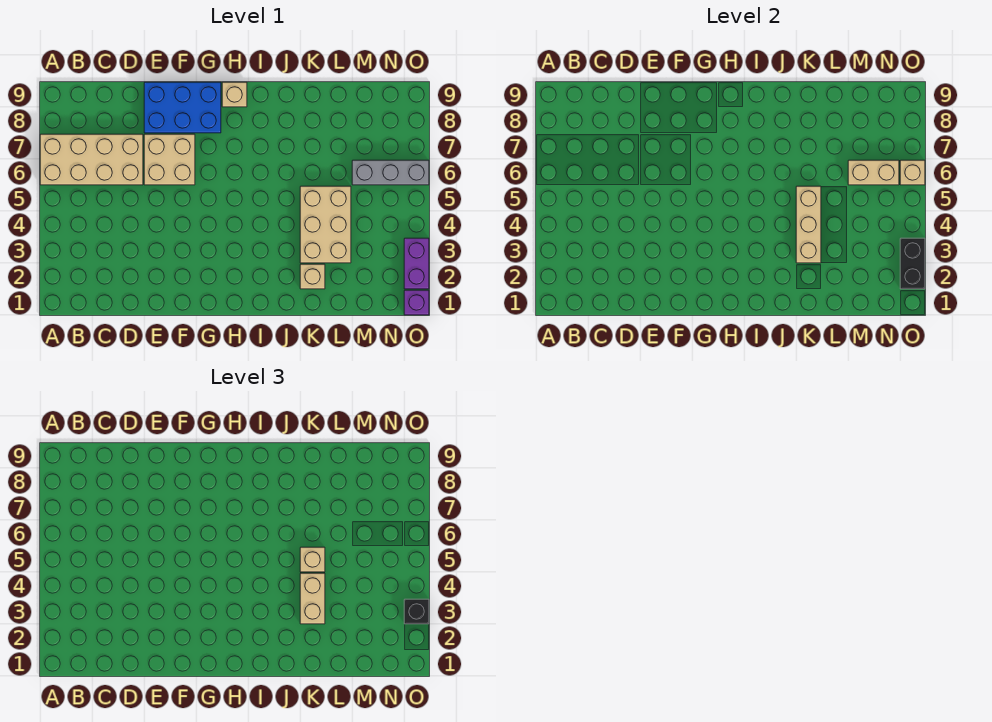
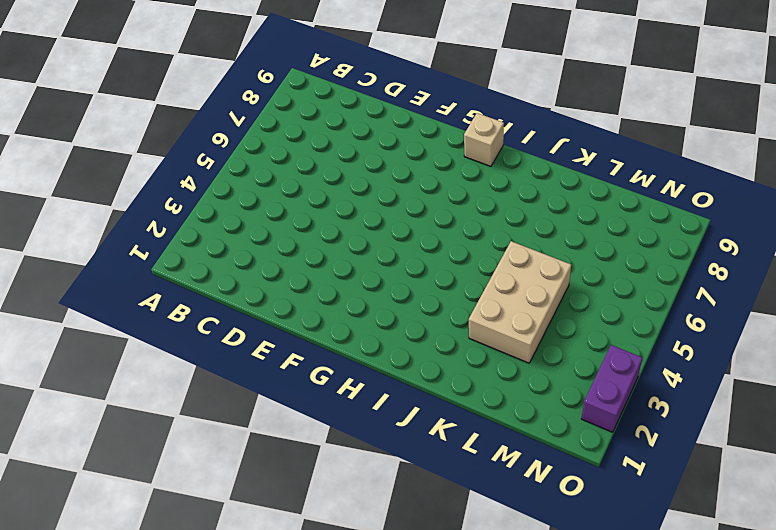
none -> tan 2x4 brick [40,134,143,185]
none -> tan 2x2 brick [144,134,195,185]
none -> blue 2x3 brick [144,82,221,133]

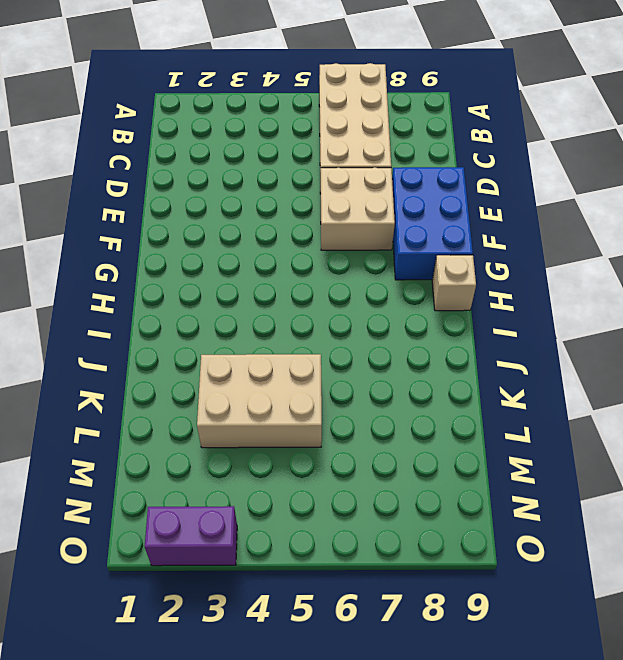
none -> tan 1x1 brick [300,264,325,289]
none -> grey 1x3 brick [352,160,429,185]
none -> purple 1x1 brick [404,290,429,315]

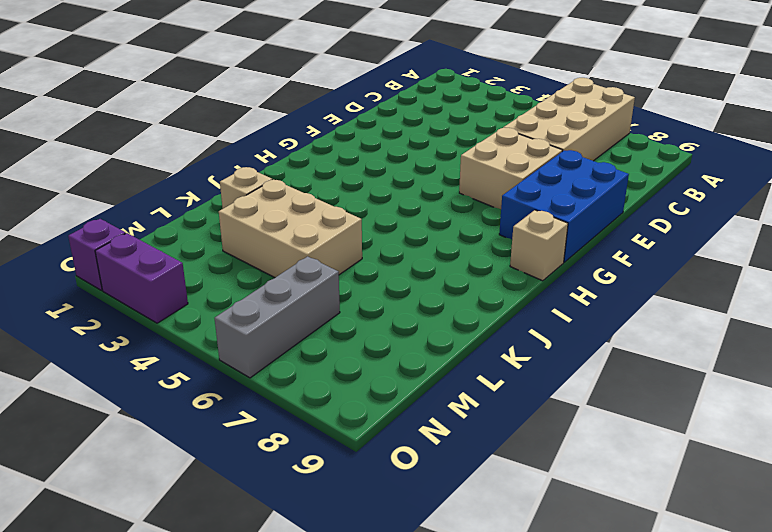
none -> tan 1x3 brick [796,186,821,263]
none -> tan 1x2 brick [848,160,899,185]
none -> black 1x2 brick [900,238,925,289]

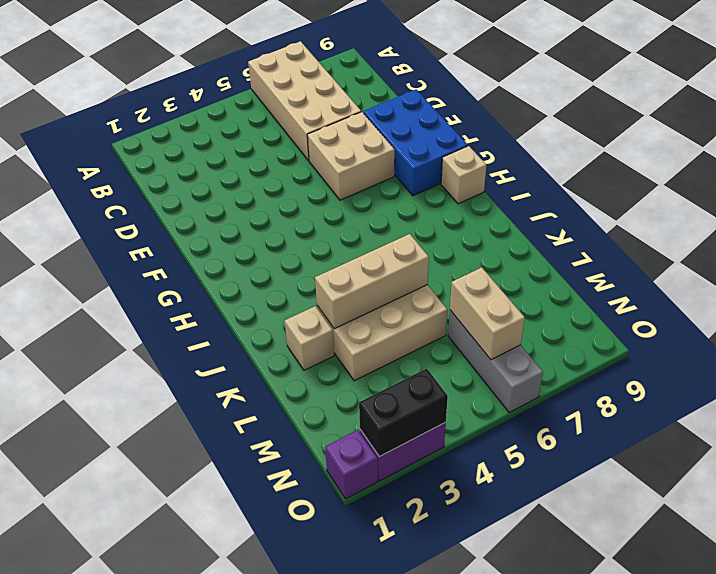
none -> tan 1x1 brick [900,160,925,185]
none -> tan 1x2 brick [300,573,325,624]
none -> tan 1x1 brick [300,547,325,572]

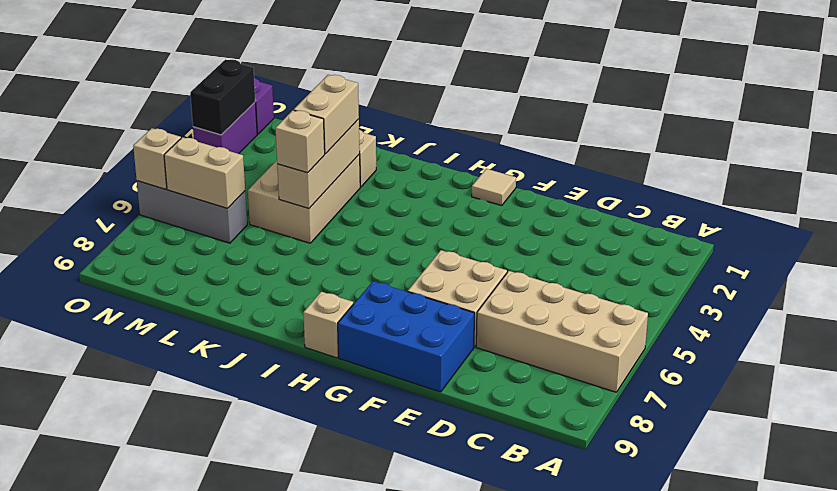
tan 1x1 tile [472,169,516,206] -> none
none -> black 1x1 brick [404,599,429,624]

